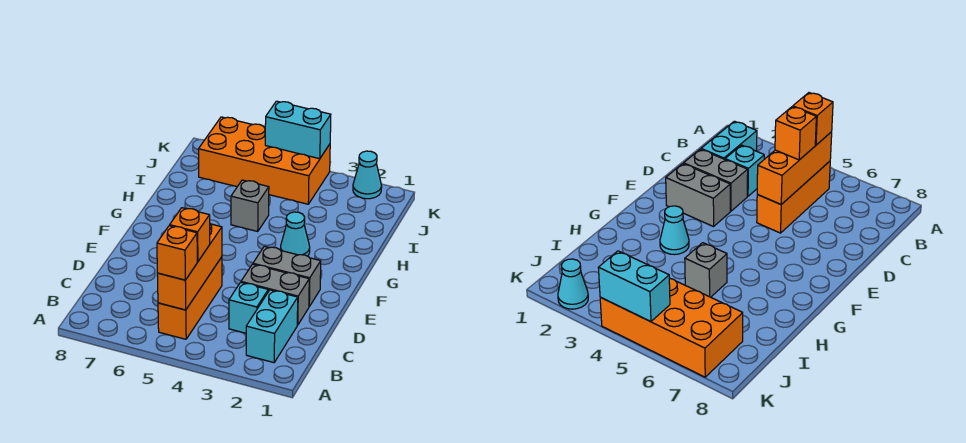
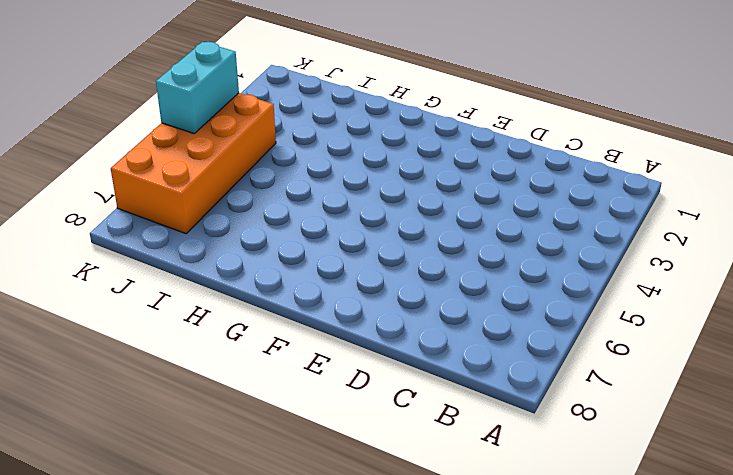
none -> cyan 1x2 brick [246,290,298,363]
none -> orange 1x3 brick [158,257,222,339]
none -> cyan 1x1 brick [229,282,268,333]

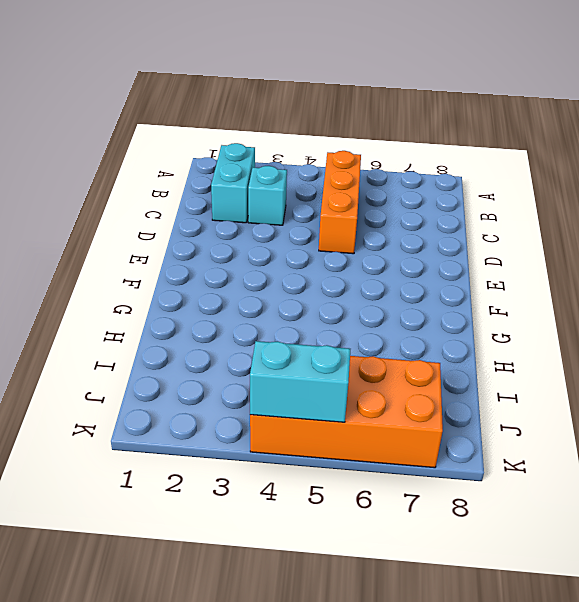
none -> grey 1x2 brick [241,264,309,325]
none -> grey 1x2 brick [253,246,321,306]
none -> cyan 1x1 cone [281,212,310,256]

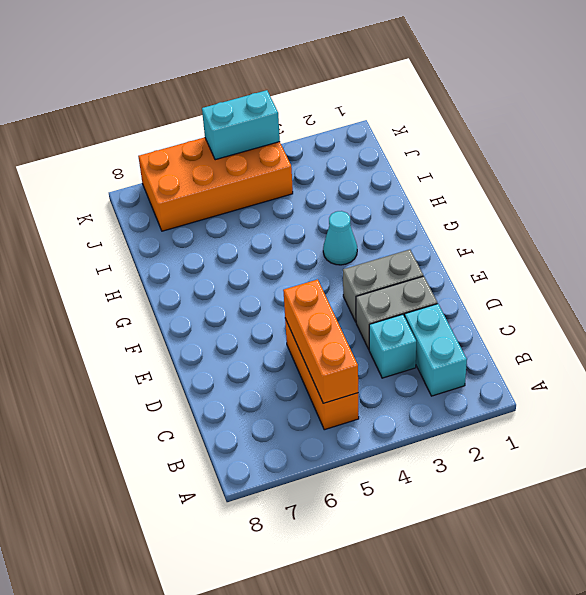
none -> grey 1x1 brick [231,180,269,231]
none -> cyan 1x1 cone [353,151,382,199]
none -> orange 1x1 brick [157,226,197,280]

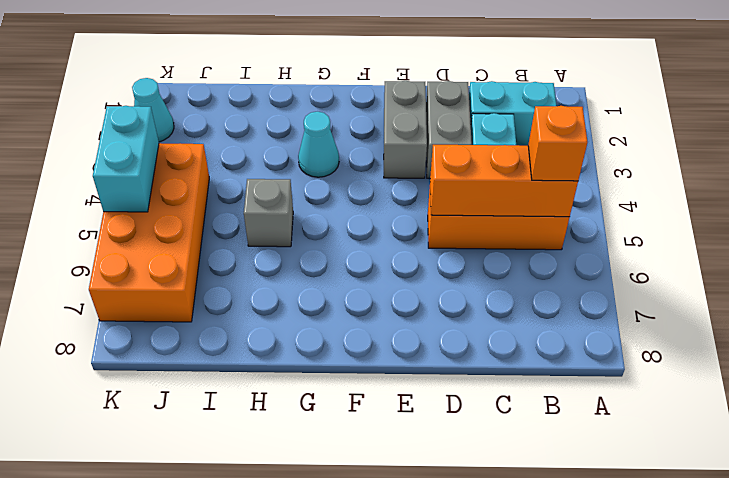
none -> orange 1x1 brick [170,208,210,262]

